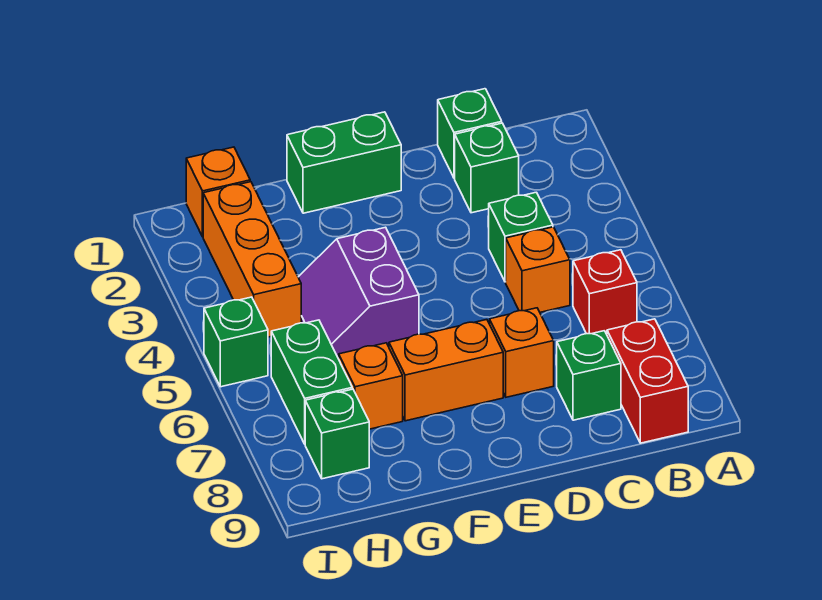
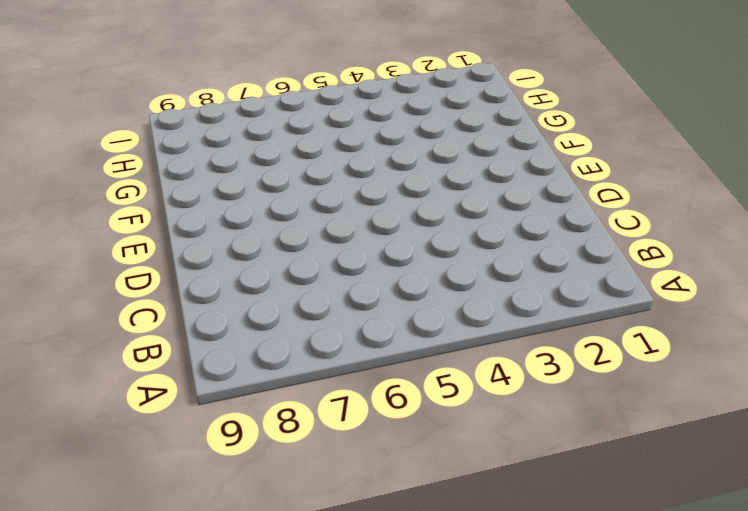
none -> red 1x1 brick [573,250,637,334]
none -> red 1x2 brick [607,319,688,443]
none -> green 1x1 brick [438,89,502,178]

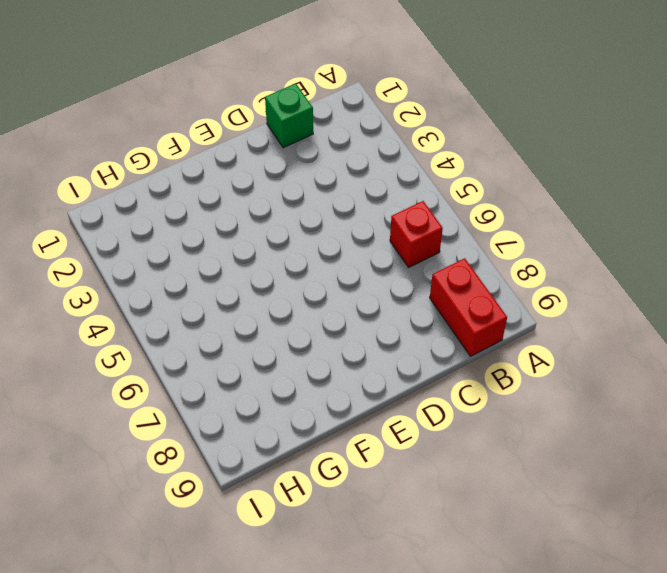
none -> green 1x1 brick [455,123,519,213]
none -> green 1x1 brick [489,192,553,282]
none -> orange 1x1 brick [506,227,570,312]

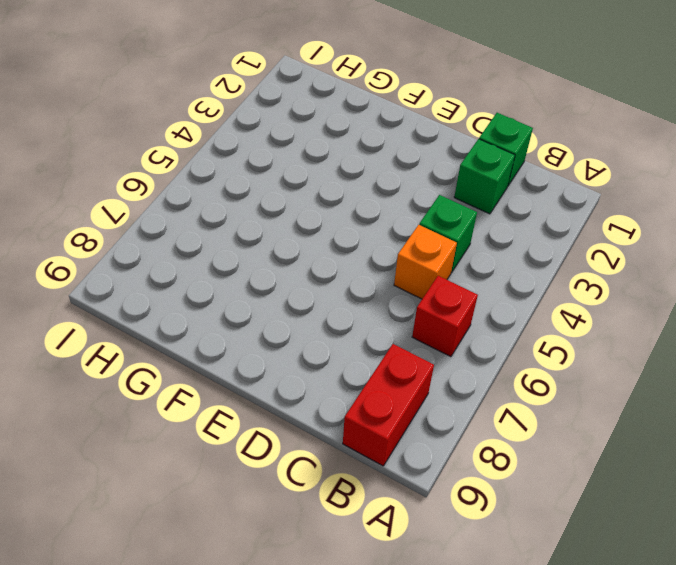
none -> green 1x1 brick [557,331,621,420]
none -> orange 1x1 brick [490,308,554,397]
none -> green 1x2 brick [287,112,401,213]

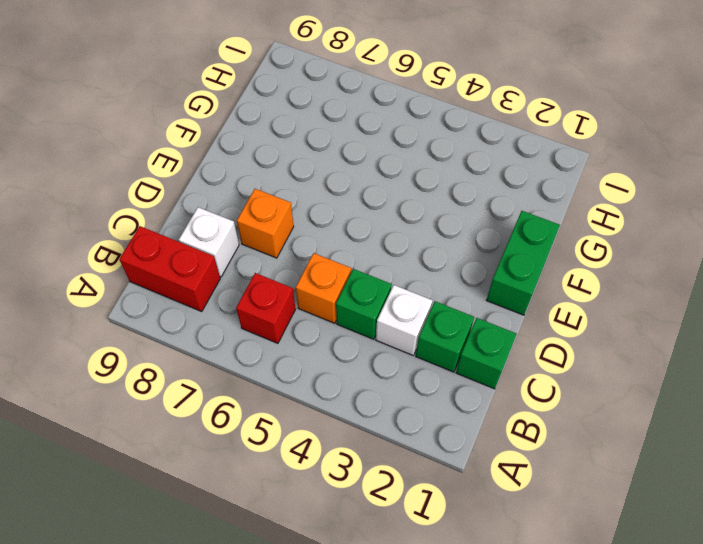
white 1x1 brick [376,285,433,356] -> none
white 1x1 brick [179,207,239,277] -> green 1x1 brick [557,331,621,420]
none -> orange 1x2 brick [389,320,503,421]
none -> purple 2x2 slope [298,227,419,359]
none -> orange 1x1 brick [339,343,403,429]

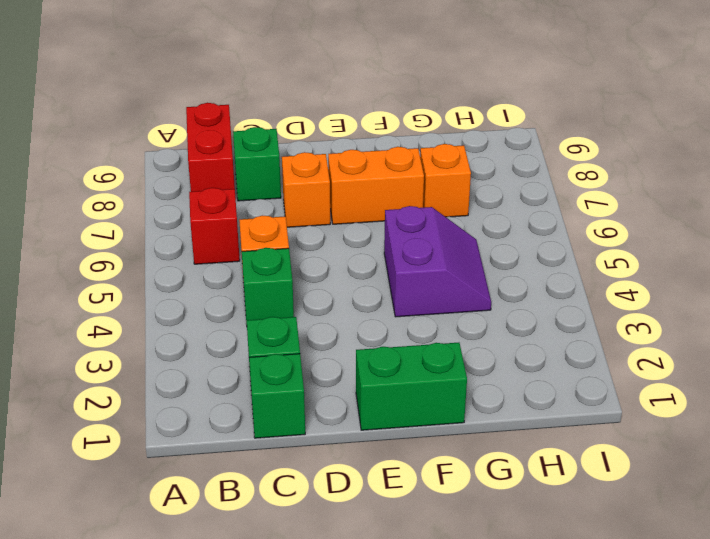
none -> orange 1x1 brick [186,147,250,237]
none -> orange 1x3 brick [203,182,301,337]
none -> green 1x2 brick [271,320,352,444]

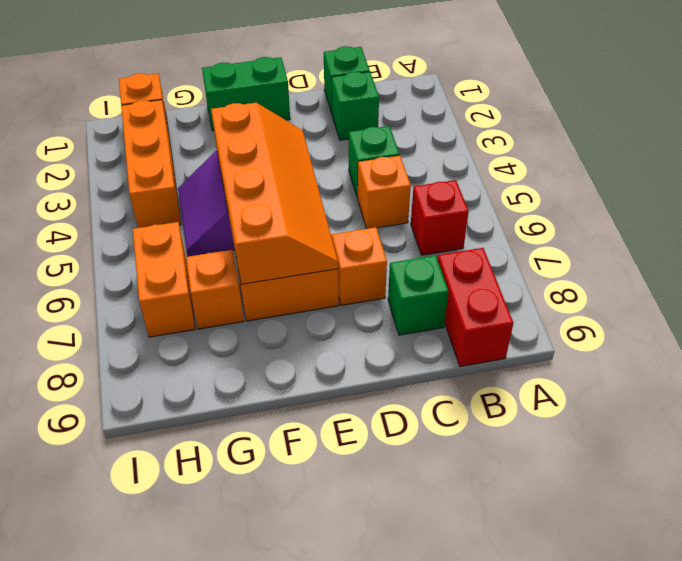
orange 2x4 slope [211,103,338,285] -> none
orange 1x2 brick [133,222,195,337] -> green 1x2 brick [271,320,352,444]
none -> green 1x1 brick [305,389,369,479]
none -> green 1x1 brick [204,297,268,387]

